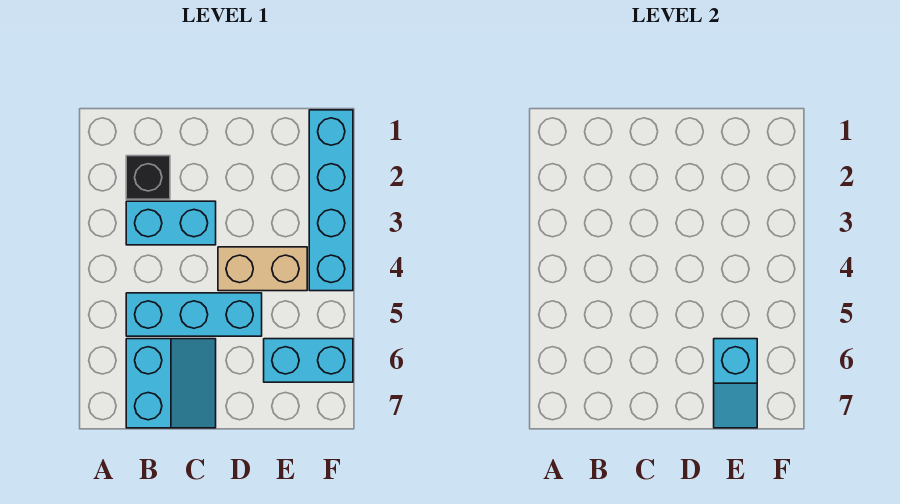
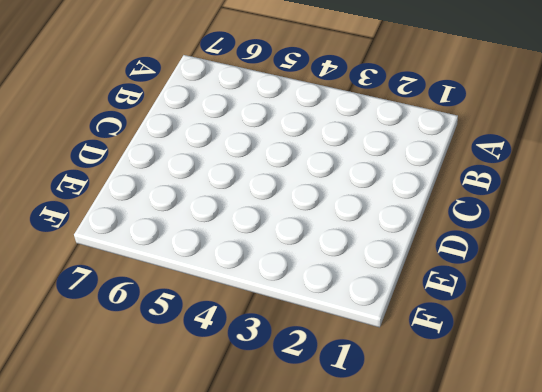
none -> black 1x1 brick [126,156,170,199]
none -> cyan 1x2 brick [126,201,216,245]

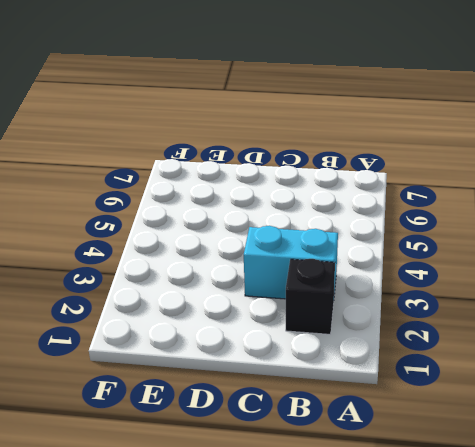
none -> cyan 1x3 brick [126,293,262,336]
none -> cyan 2x2 slope [126,339,216,428]

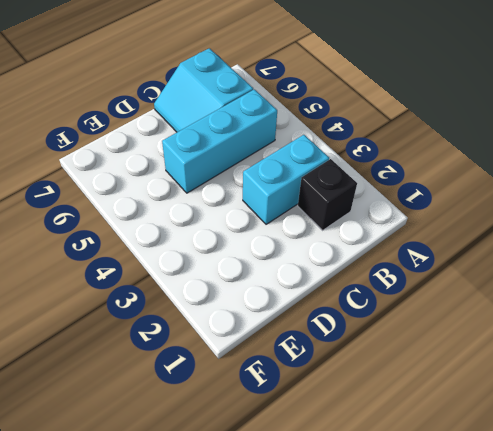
none -> tan 1x2 brick [218,247,307,291]
none -> cyan 1x2 brick [264,339,353,382]

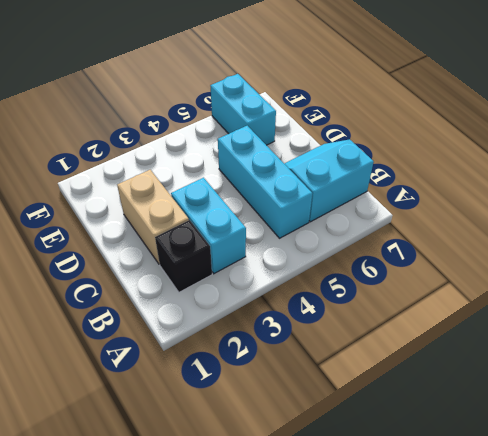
tan 1x2 brick [117,170,189,264] -> tan 1x2 brick moved to [218,247,307,291]
none -> cyan 1x4 brick [309,110,353,291]
none -> cyan 1x2 slope [714,339,757,428]

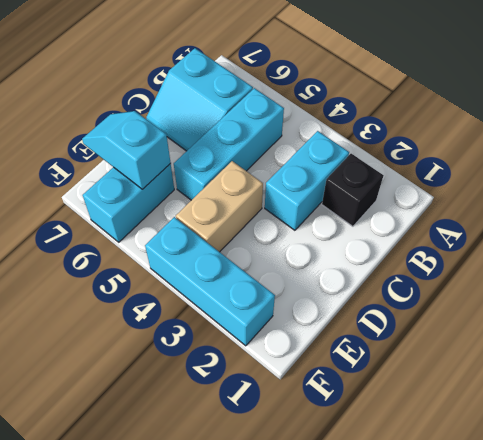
cyan 1x3 brick [145,217,275,346] -> cyan 1x4 brick [309,110,353,291]

